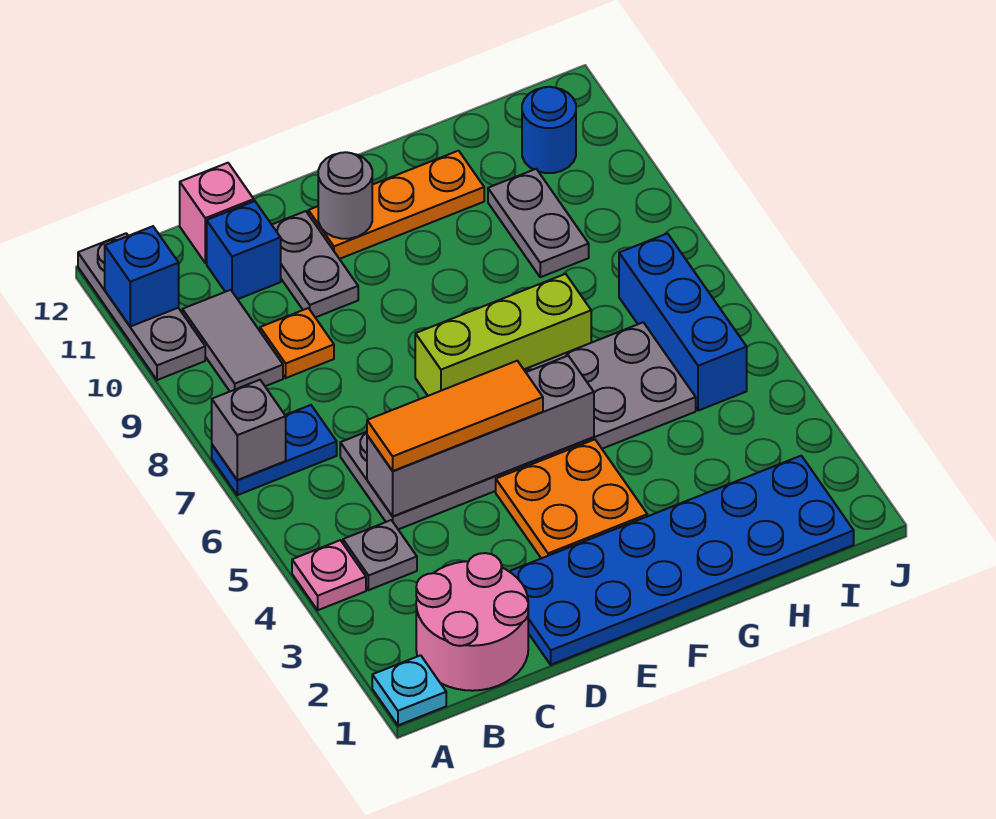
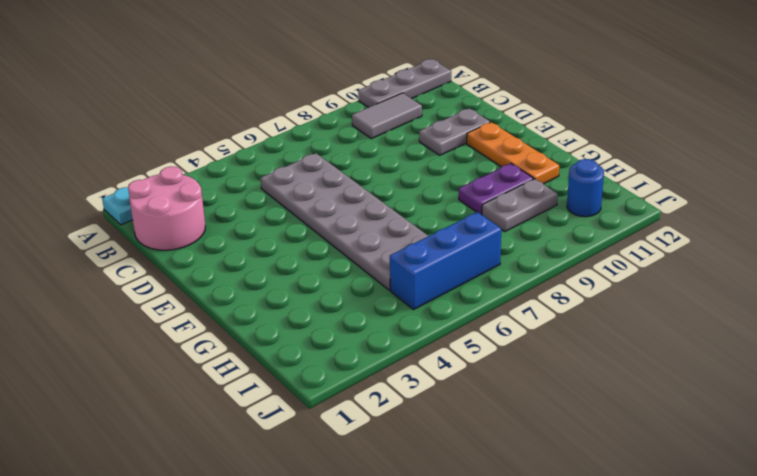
purple 1x2 plate [459,163,533,215] -> none
none -> pink 1x1 plate [292,540,366,610]
none -> blue 1x2 plate [212,405,337,495]
none -> grey 1x1 plate [343,520,417,590]

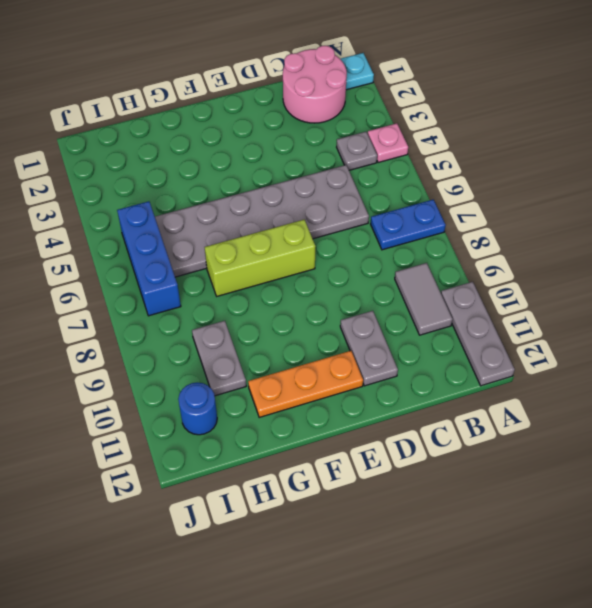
none -> orange 1x1 plate [260,308,334,378]
none -> blue 1x1 brick [207,201,281,299]
none -> pink 1x1 brick [180,163,254,263]

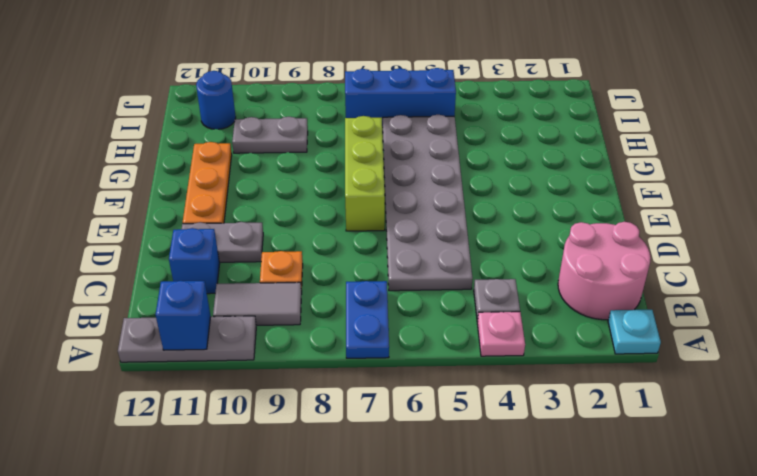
none -> pink 1x1 brick [180,163,254,263]
none -> blue 2x6 plate [509,456,854,665]
none -> orange 2x2 plate [496,439,647,558]

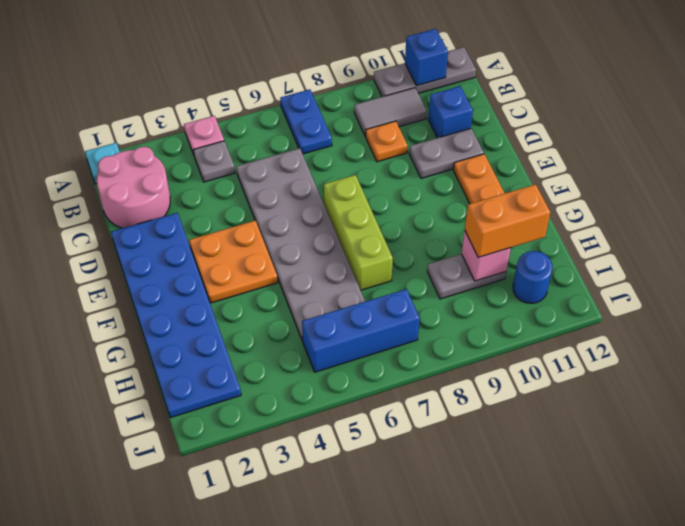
pink 1x1 brick [462,230,511,281] -> pink 1x1 brick moved to [180,163,254,263]
orange 1x2 brick [465,184,550,257] -> none
none -> grey 1x1 brick [212,380,286,480]
none -> grey 1x4 brick [367,356,594,516]
none -> grey 1x1 round brick [318,152,372,239]

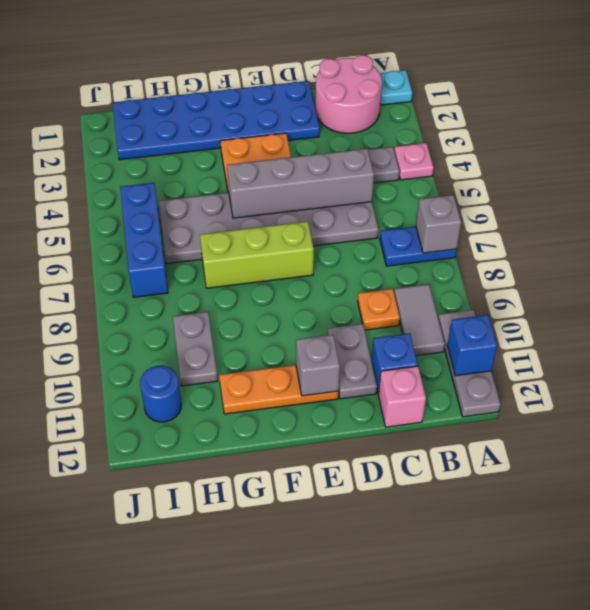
grey 1x1 brick [296,335,340,396] -> grey 1x1 round brick [318,152,372,239]
none -> orange 1x3 tile [367,361,543,471]

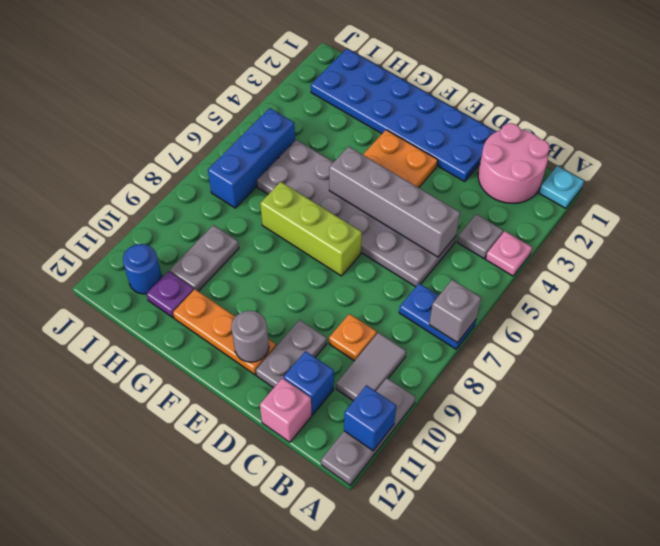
purple 1x1 plate [146,271,194,318] -> none
none -> orange 1x3 tile [367,361,543,471]

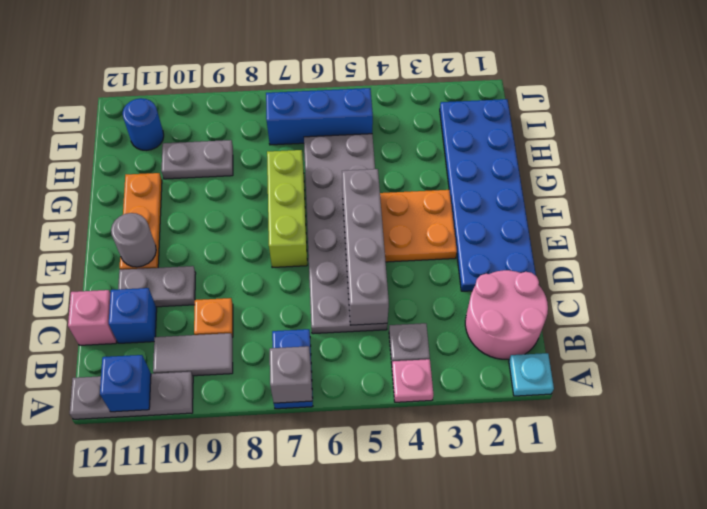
none -> orange 1x3 tile [367,361,543,471]

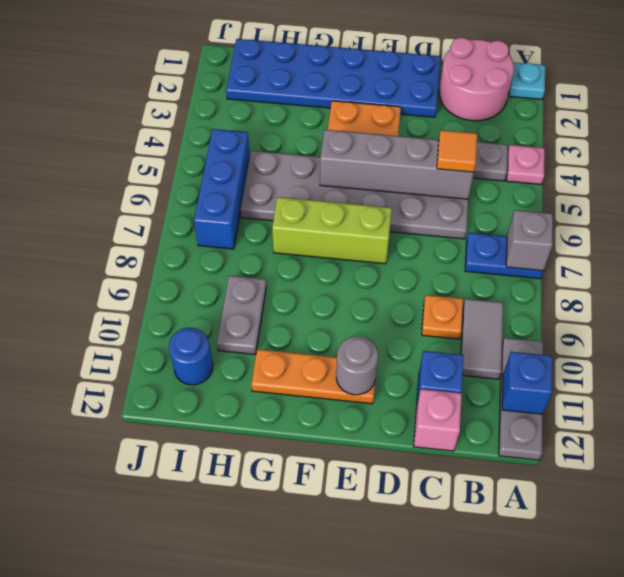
orange 1x1 tile [437,130,477,172] -> orange 1x3 tile [367,361,543,471]
none -> grey 1x2 plate [272,211,358,317]

